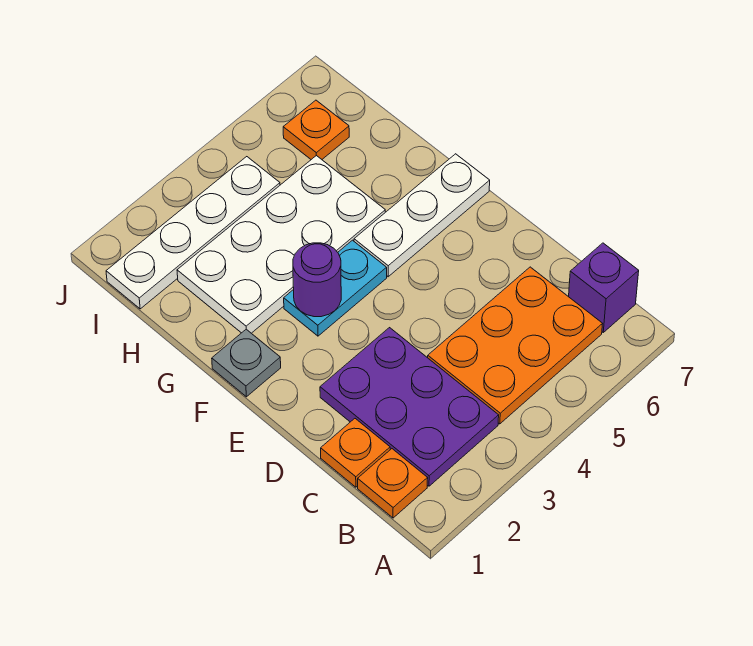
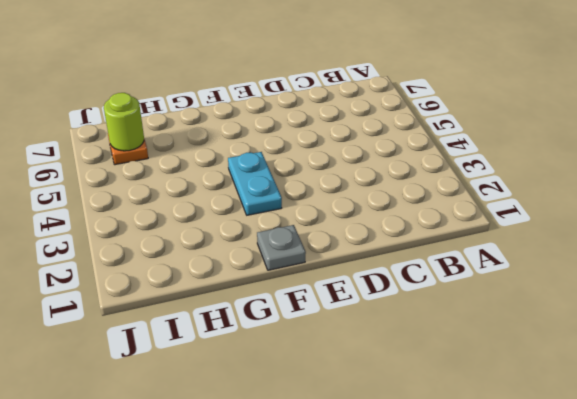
lime 1x1 round brick [104,93,144,151] -> none
none -> orange 1x1 plate [358,449,428,518]
none -> purple 2x3 plate [320,328,499,486]
none -> orange 2x3 plate [428,267,602,424]

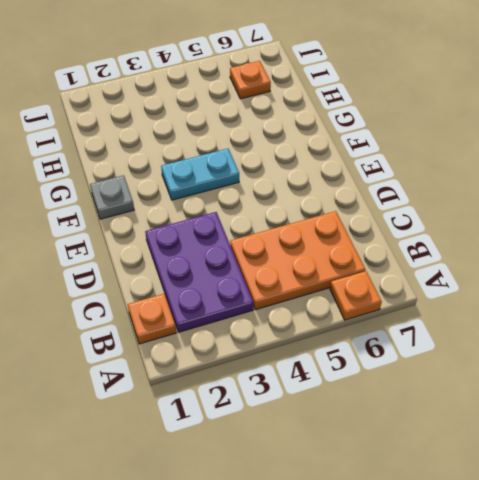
orange 1x1 plate [330,271,382,320] -> orange 1x1 plate moved to [321,419,390,487]
none -> purple 1x1 brick [569,243,639,332]
none -> white 1x3 plate [354,154,490,277]
none -> white 2x4 plate [177,155,385,333]

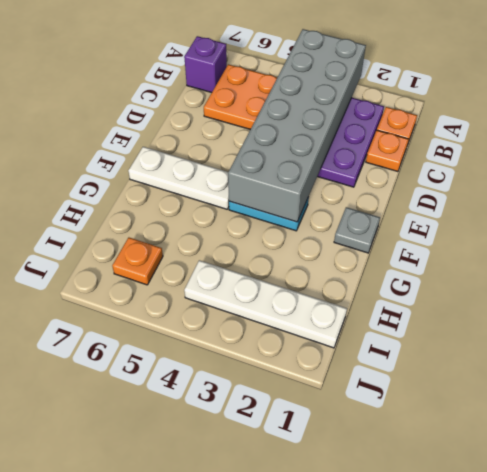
grey 2x6 brick [228,29,366,222] -> purple 1x1 round brick [293,243,341,317]
none -> white 2x4 plate [177,155,385,333]

